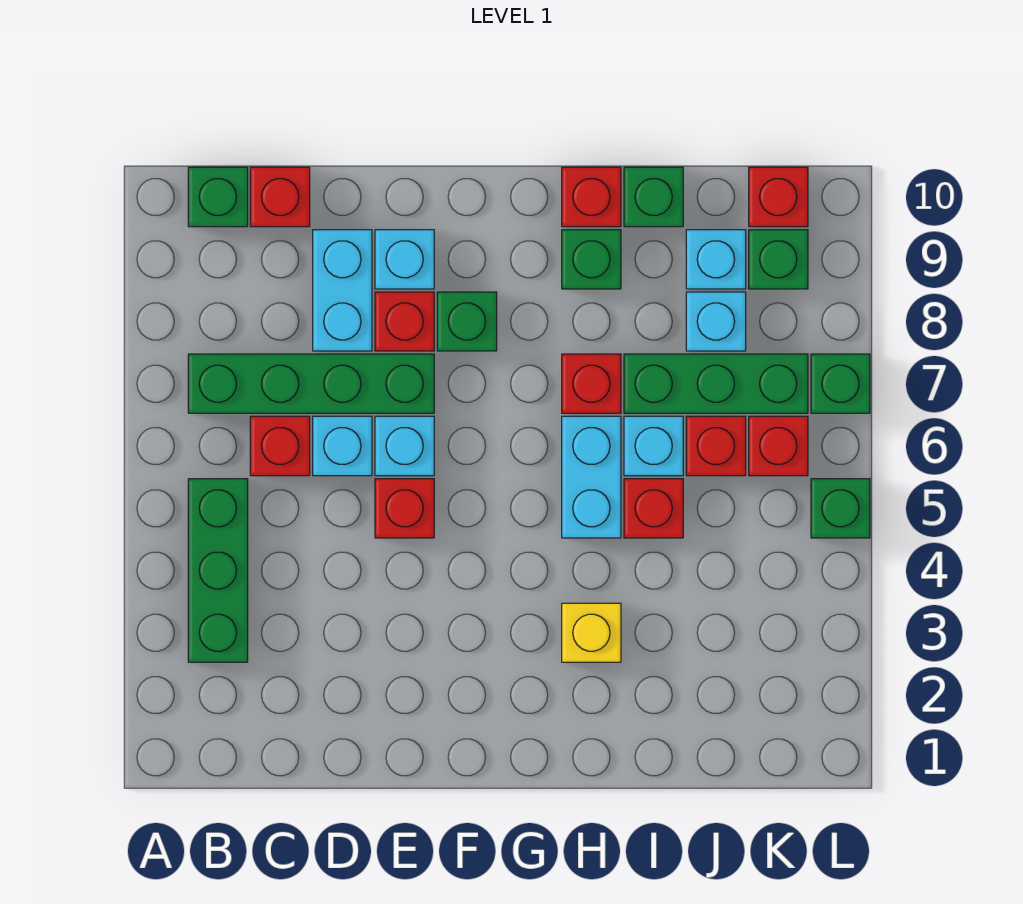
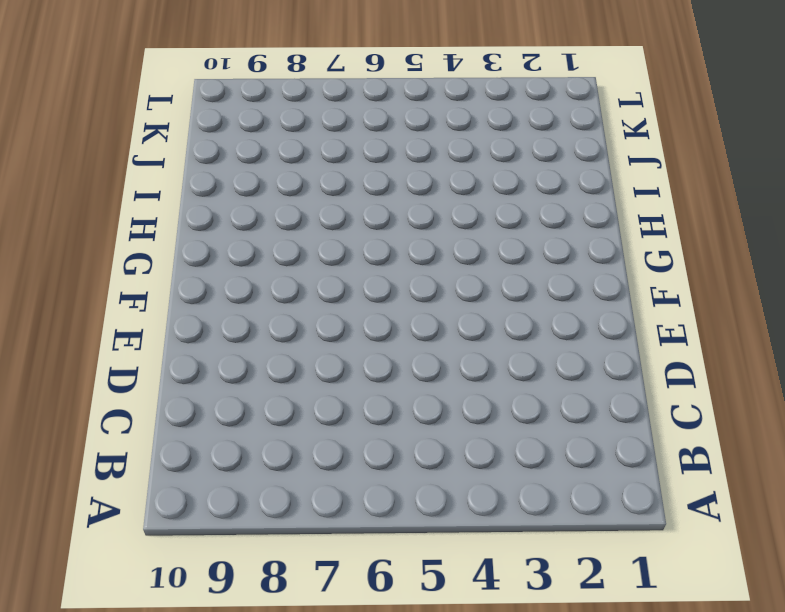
none -> green 1x3 brick [188,479,248,662]
none -> green 1x4 brick [188,354,434,413]
none -> green 1x1 brick [188,167,248,227]

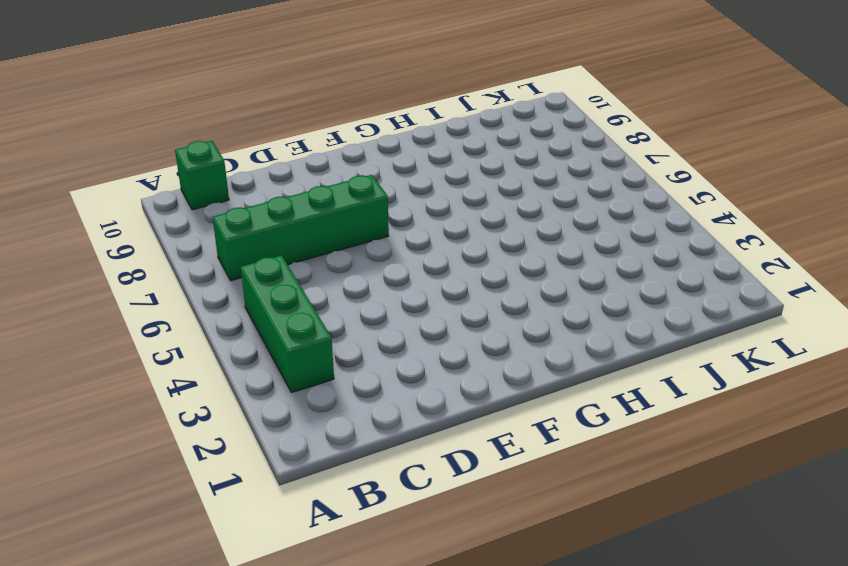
none -> red 1x1 brick [250,416,310,476]
none -> red 1x1 brick [250,167,310,227]
none -> cyan 1x1 brick [313,416,372,476]

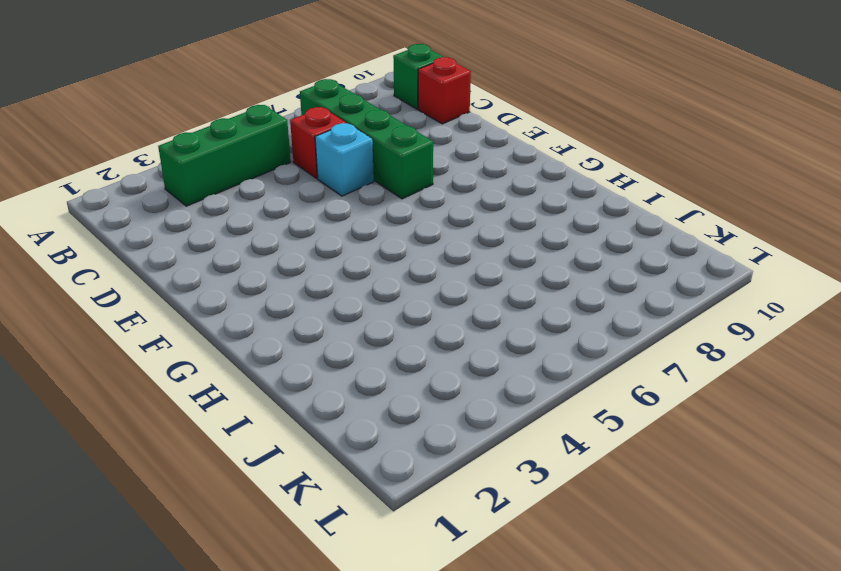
none -> cyan 1x2 brick [313,230,372,351]
none -> red 1x1 brick [375,479,434,538]
none -> cyan 1x1 brick [375,416,434,476]

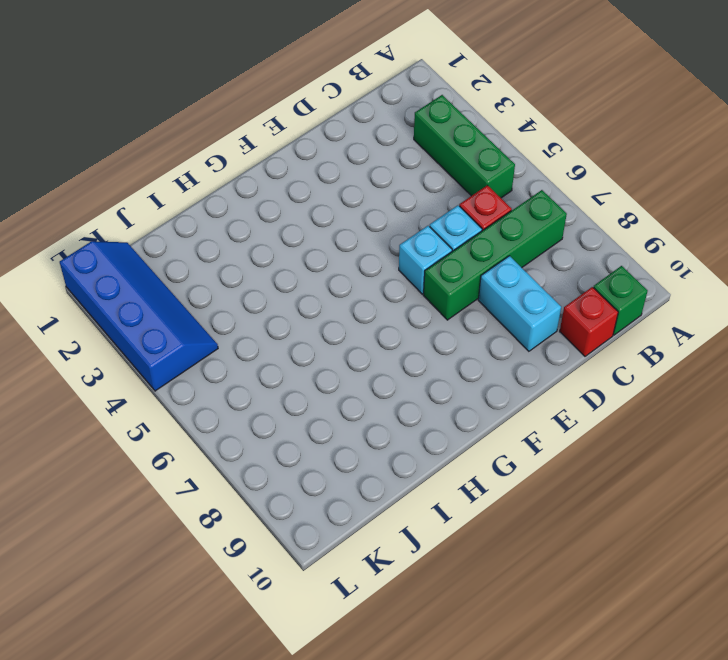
blue 2x4 slope [60,241,218,391] -> none
none -> red 1x1 brick [375,479,434,538]
none -> red 1x1 brick [375,292,434,351]
none -> cyan 1x1 brick [375,230,434,289]

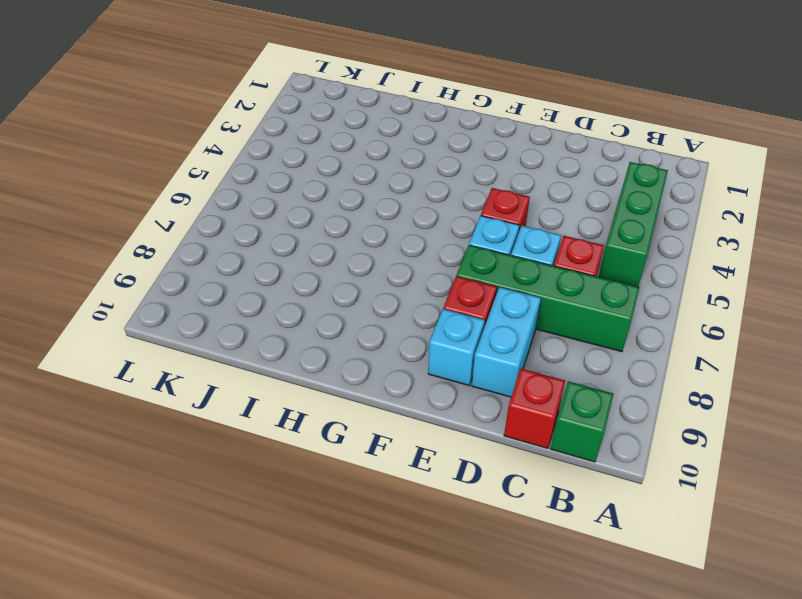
none -> green 1x1 brick [437,292,497,351]
none -> yellow 1x1 brick [562,603,621,662]
none -> cyan 1x2 brick [562,416,621,538]

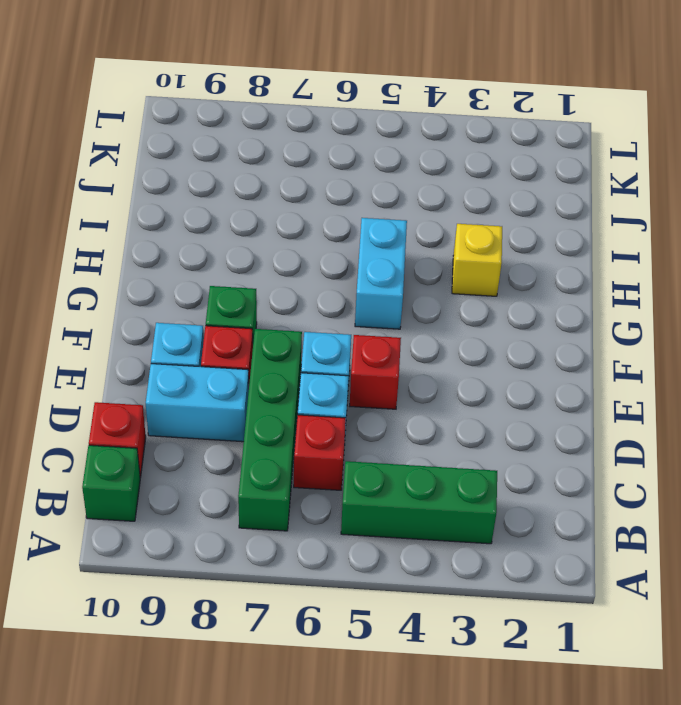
cyan 1x2 brick [355,218,407,329] -> cyan 1x2 brick turned to [562,416,621,538]
none -> red 1x1 brick [562,354,621,413]
none -> green 1x1 brick [562,230,621,289]
none -> red 1x1 brick [562,167,621,227]

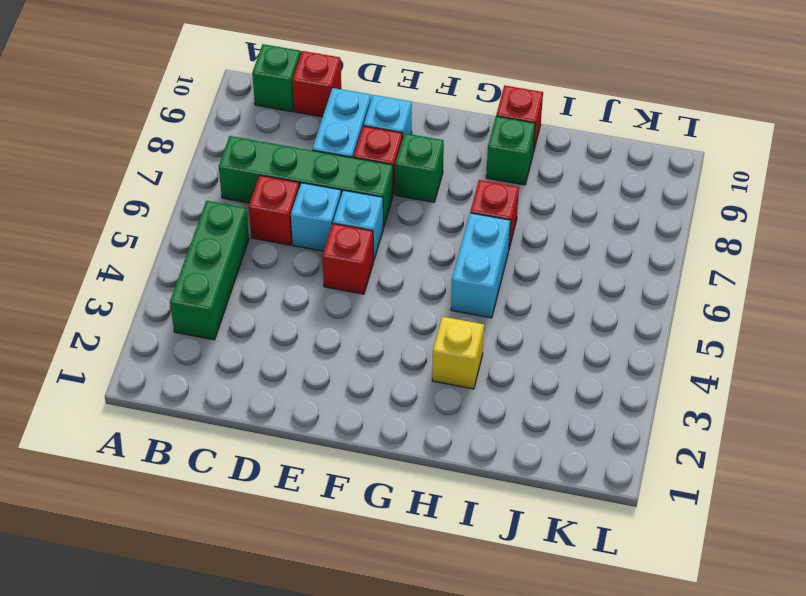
none -> red 1x1 brick [624,479,683,538]
none -> cyan 1x1 brick [624,416,683,476]
none -> green 1x3 brick [624,354,808,413]

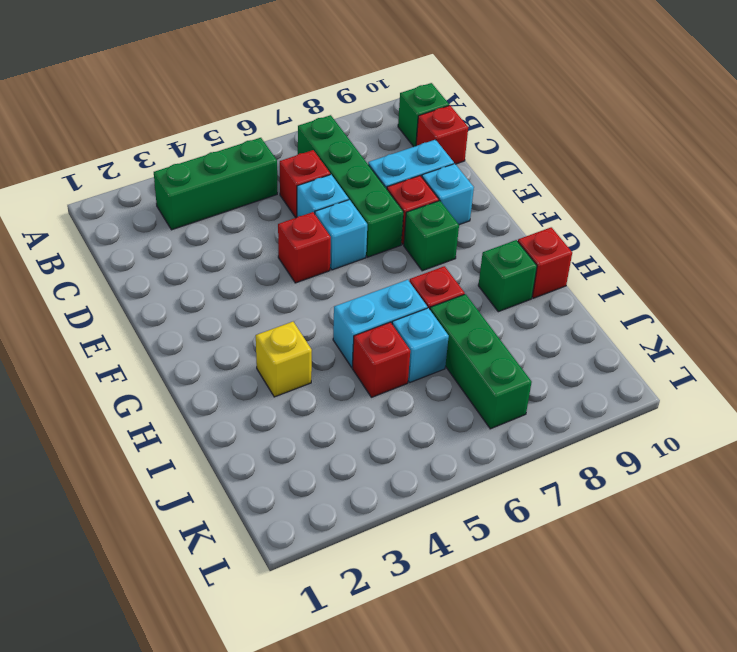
none -> green 1x1 brick [624,167,683,227]
none -> red 1x1 brick [686,416,746,476]
none -> cyan 1x1 brick [686,292,746,351]

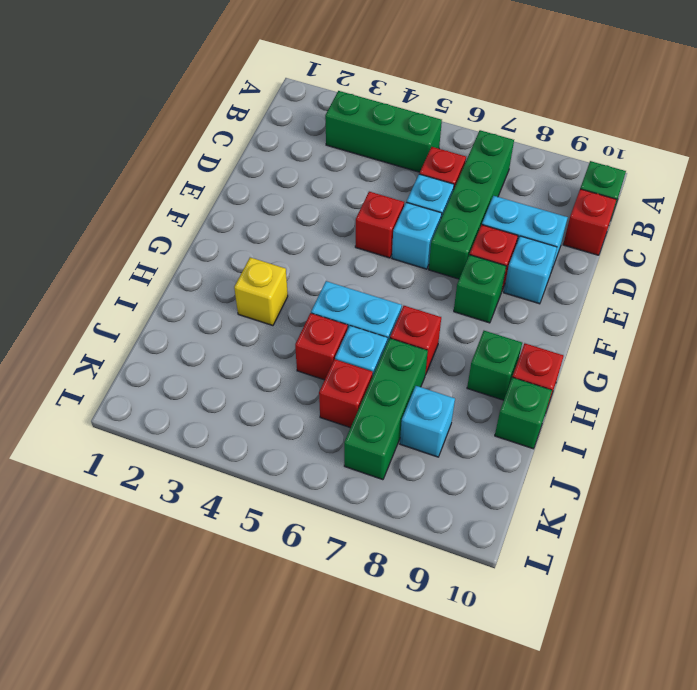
none -> cyan 1x1 brick [686,230,746,289]
none -> red 1x1 brick [749,416,808,476]
none -> green 1x1 brick [749,230,808,289]

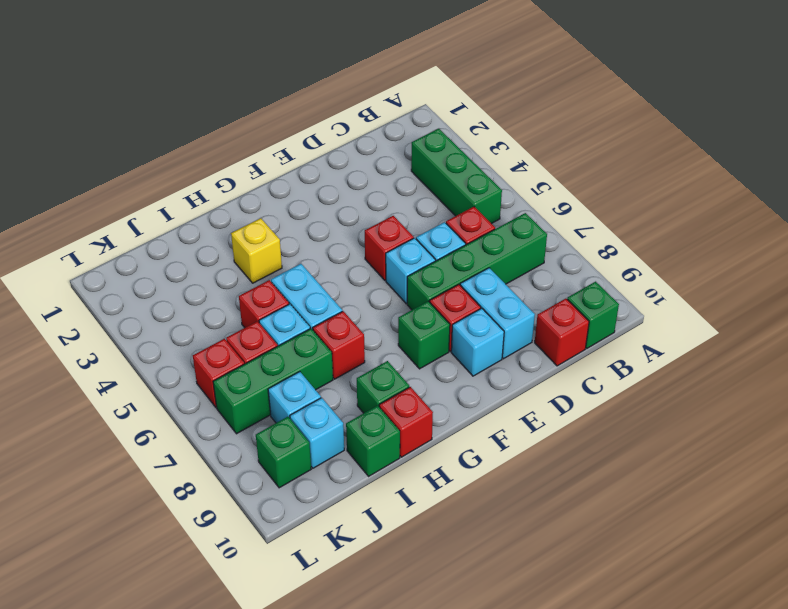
none -> red 1x1 brick [749,167,808,227]
none -> green 1x1 brick [811,479,870,538]
none -> green 1x1 brick [811,354,870,413]

